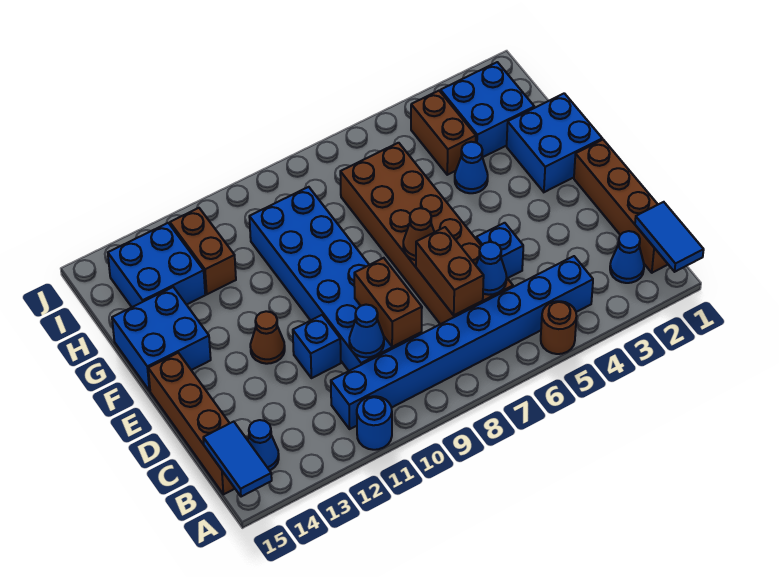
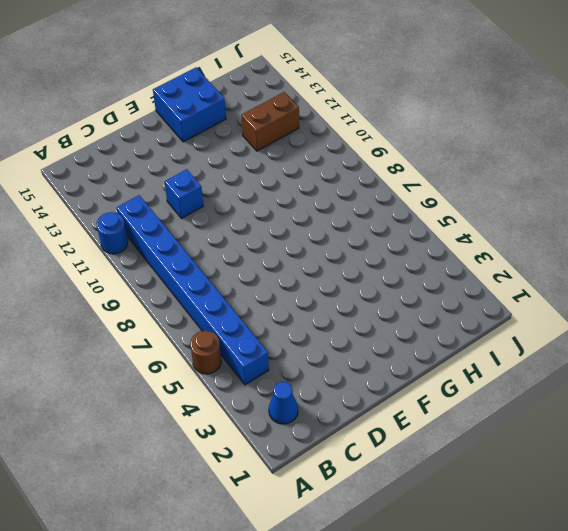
none -> brown 1x4 brick [574,140,668,273]
none -> blue 1x1 cone [248,420,279,471]
none -> brown 1x4 brick [148,353,235,494]

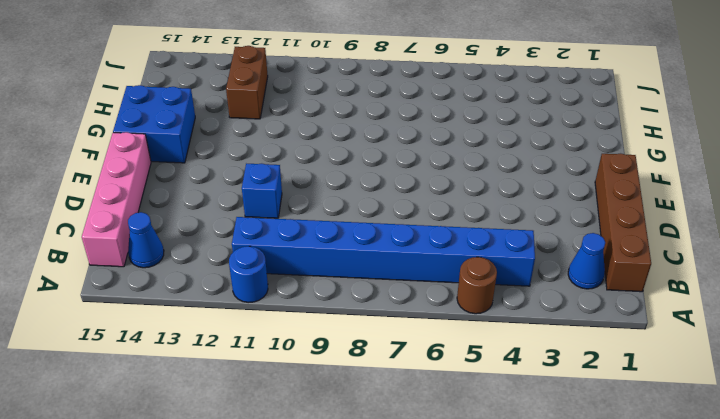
pink 1x4 brick [82,132,151,267] -> brown 1x4 brick [148,353,235,494]
none -> brown 2x6 brick [340,143,513,324]
none -> blue 2x6 brick [249,187,422,371]
none -> blue 1x1 brick [476,223,523,278]

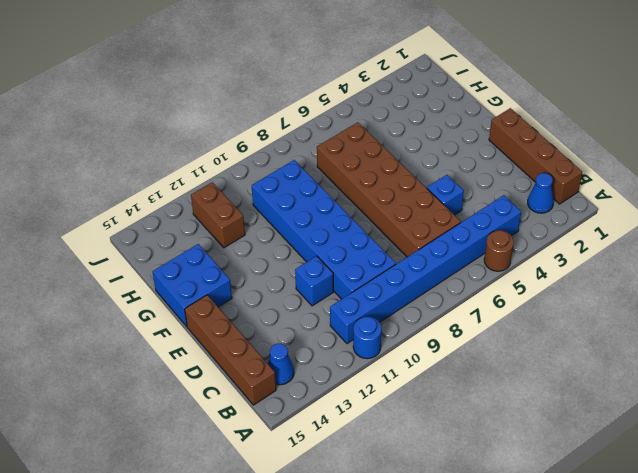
none -> brown 1x1 cone [250,311,285,364]
none -> blue 2x2 brick [507,93,602,192]
none -> blue 1x1 cone [455,142,488,193]

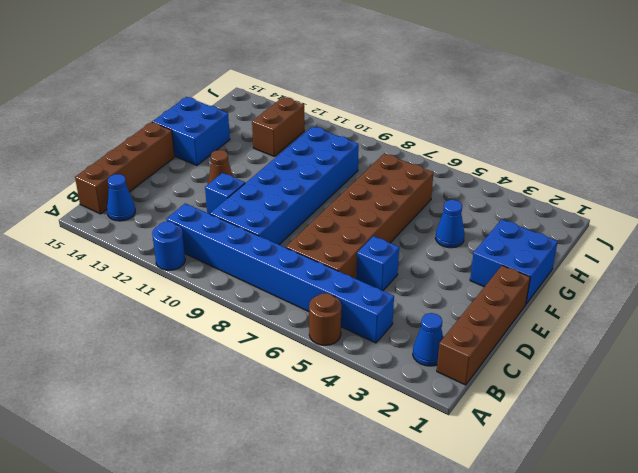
none -> blue 2x2 brick [441,62,534,157]
none -> brown 1x2 brick [411,91,476,175]
none -> blue 2x2 brick [108,223,205,307]

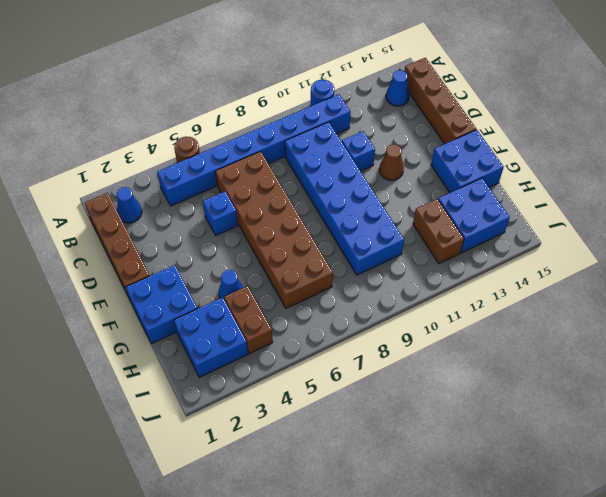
none -> blue 1x2 tile [635,202,704,272]
none -> blue 1x2 tile [203,422,272,497]
none -> blue 1x1 cone [476,242,507,295]

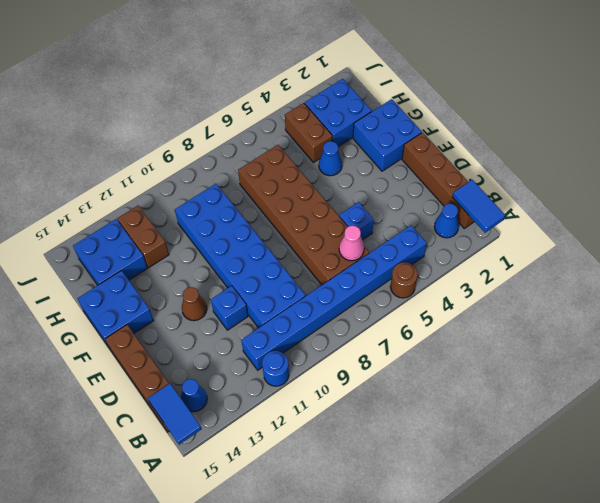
pink 1x1 cone [339,226,364,261] -> blue 1x1 cone [476,242,507,295]
none -> brown 1x2 brick [416,227,484,315]
none -> brown 1x2 brick [354,258,422,347]
none -> blue 1x1 cone [349,305,384,357]

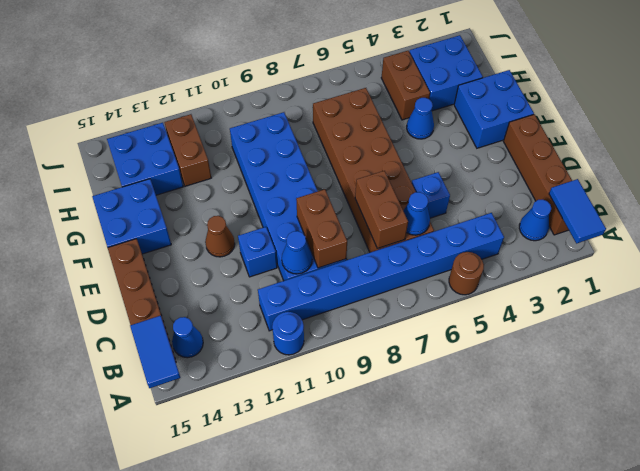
none -> brown 1x1 cone [403,208,434,260]

